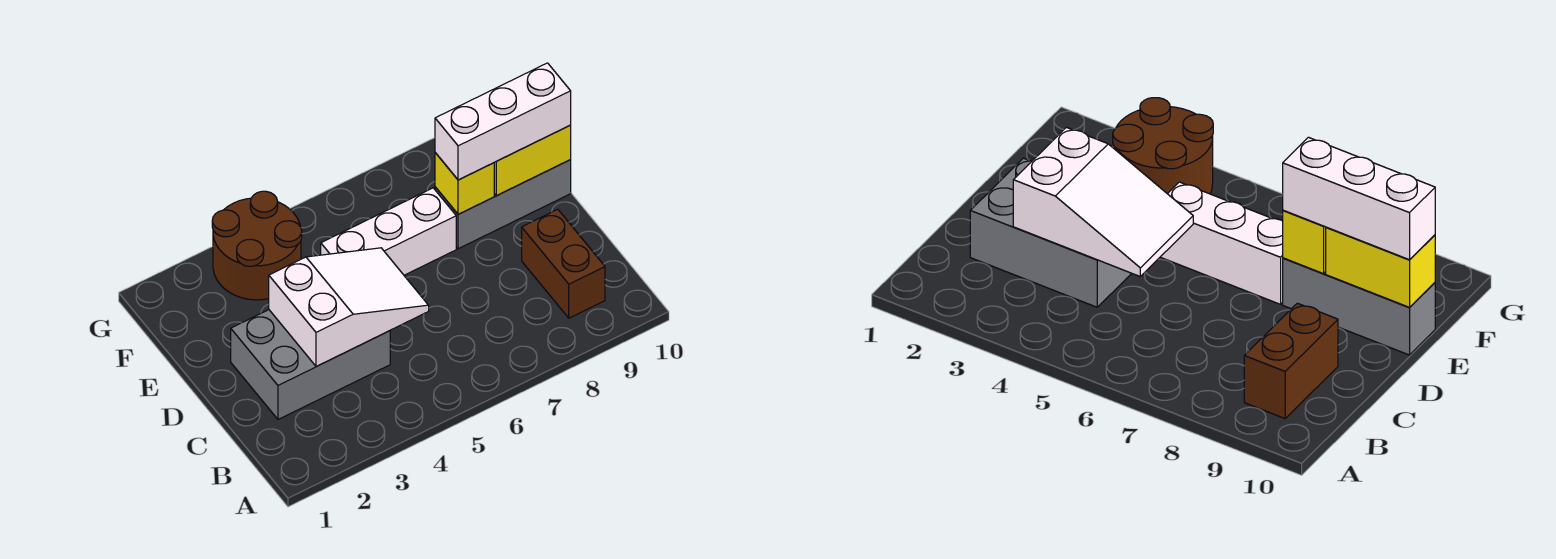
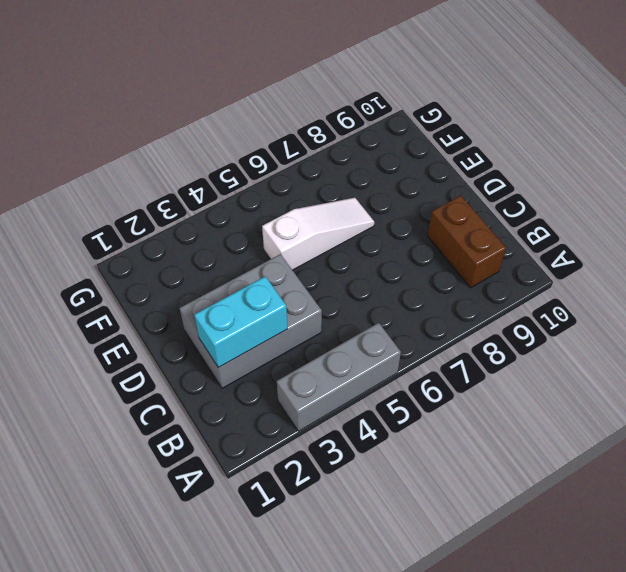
grey 1x3 brick [277,323,401,431] -> grey 1x3 brick moved to [435,160,571,249]
cyan 1x2 brick [194,276,287,367] -> white 2x3 slope [269,248,429,367]
white 1x3 slope [262,198,374,270] -> white 1x3 brick [321,188,456,275]
none -> brown 2x2 round brick [212,191,302,300]
none -> yellow 1x1 brick [435,153,494,214]

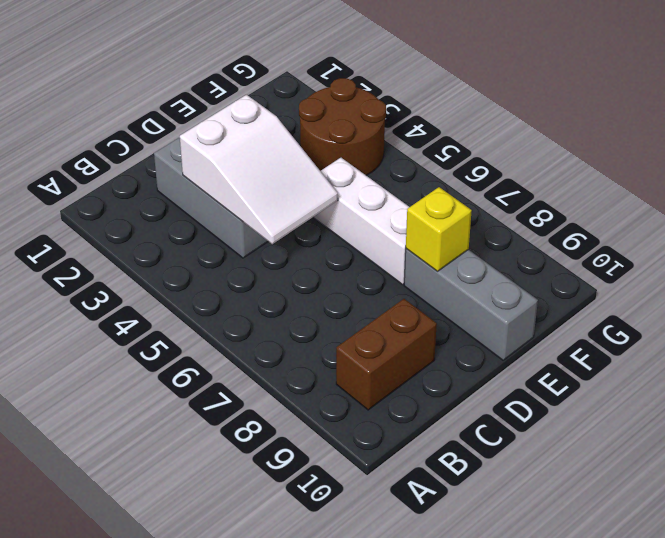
none -> yellow 1x2 brick [494,125,571,196]
none -> white 1x3 brick [435,63,571,180]

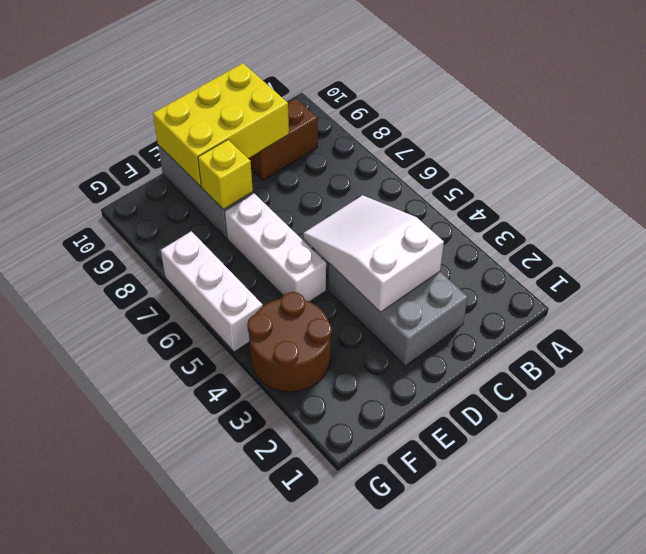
yellow 2x3 brick [153,63,289,187] -> yellow 1x2 brick [494,125,571,196]
white 1x3 brick [161,231,263,352] -> white 1x3 brick moved to [435,63,571,180]

